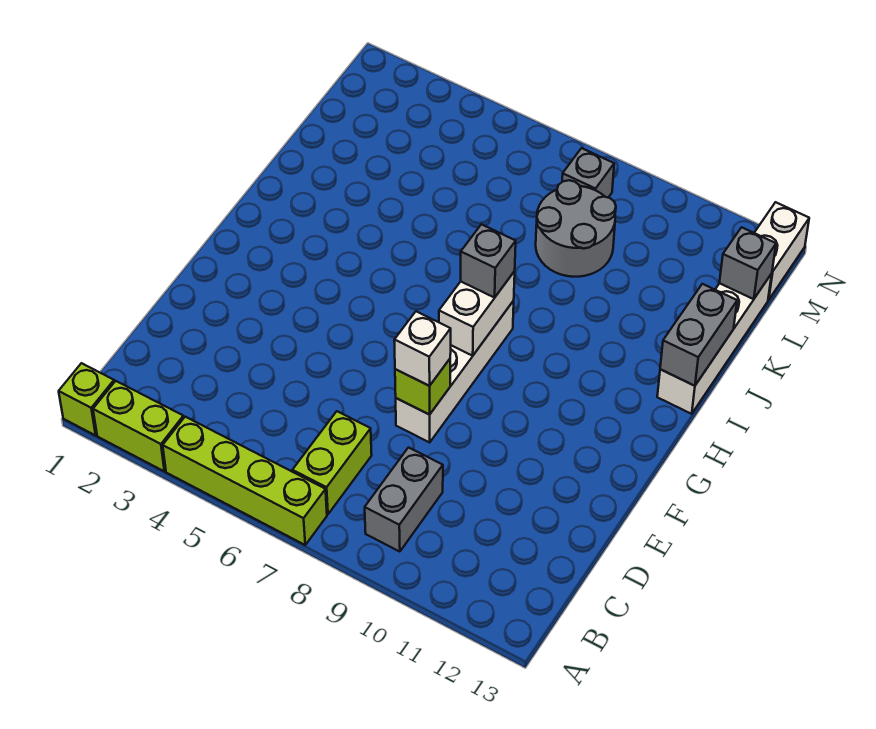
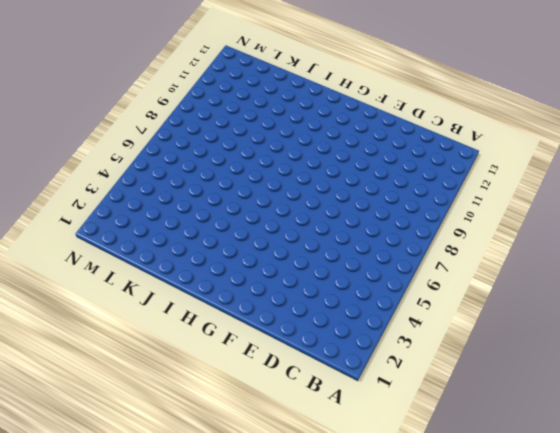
none -> lime 1x1 brick [59,363,114,435]
none -> lime 1x2 brick [93,381,184,471]
none -> lime 1x4 brick [163,417,327,545]

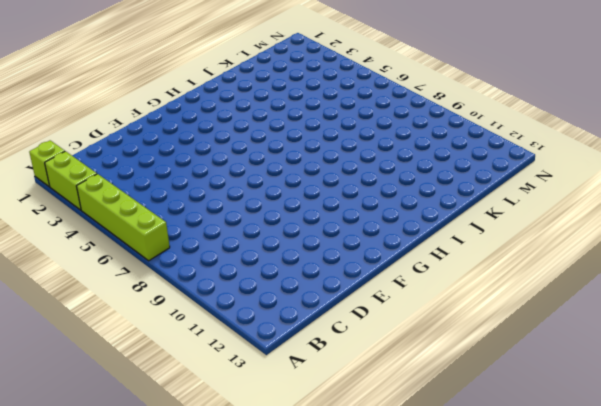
none -> lime 1x2 brick [292,411,372,514]
none -> grey 1x2 brick [365,448,443,552]
none -> white 1x4 brick [396,301,514,442]

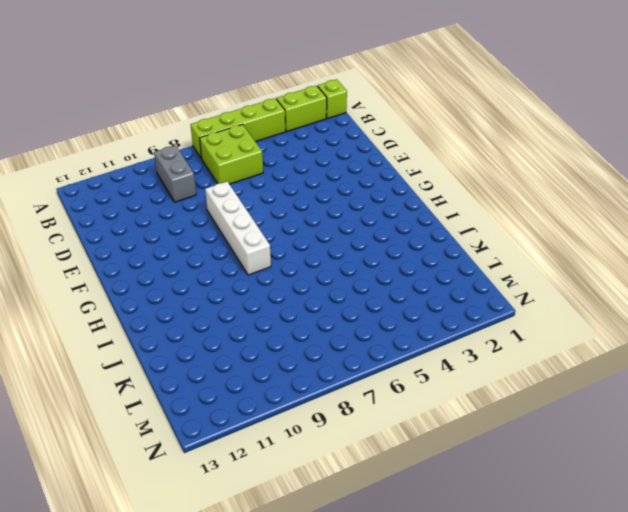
lime 2x2 brick [200,124,263,184] -> lime 1x2 brick [292,411,372,514]
none -> white 1x4 brick [657,273,772,414]
none -> grey 2x2 round brick [536,180,616,277]
none -> grey 1x1 brick [562,148,614,197]

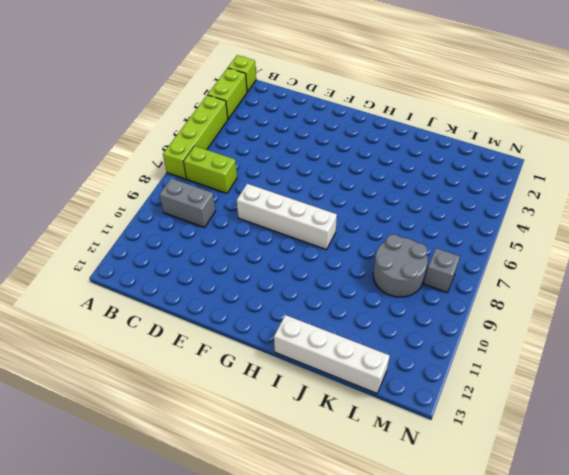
none -> white 1x2 brick [754,202,809,300]
none -> lime 1x1 brick [395,359,450,415]
none -> white 1x2 brick [439,271,515,356]

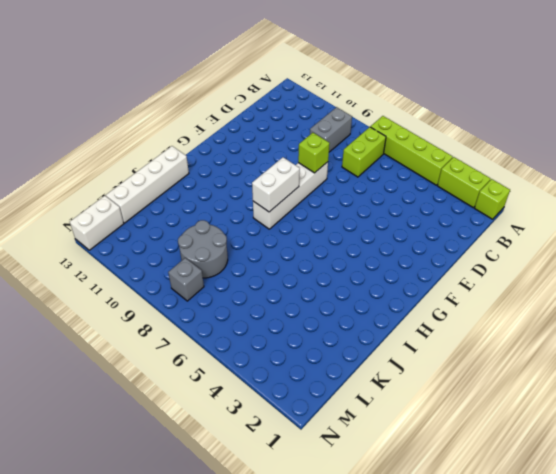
none -> grey 1x2 brick [660,284,737,386]
none -> grey 1x1 brick [719,227,776,299]
none -> white 1x1 brick [394,312,451,386]

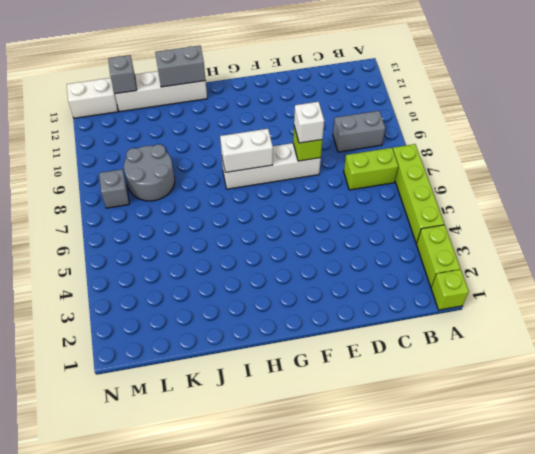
none -> grey 1x1 brick [461,224,516,298]

